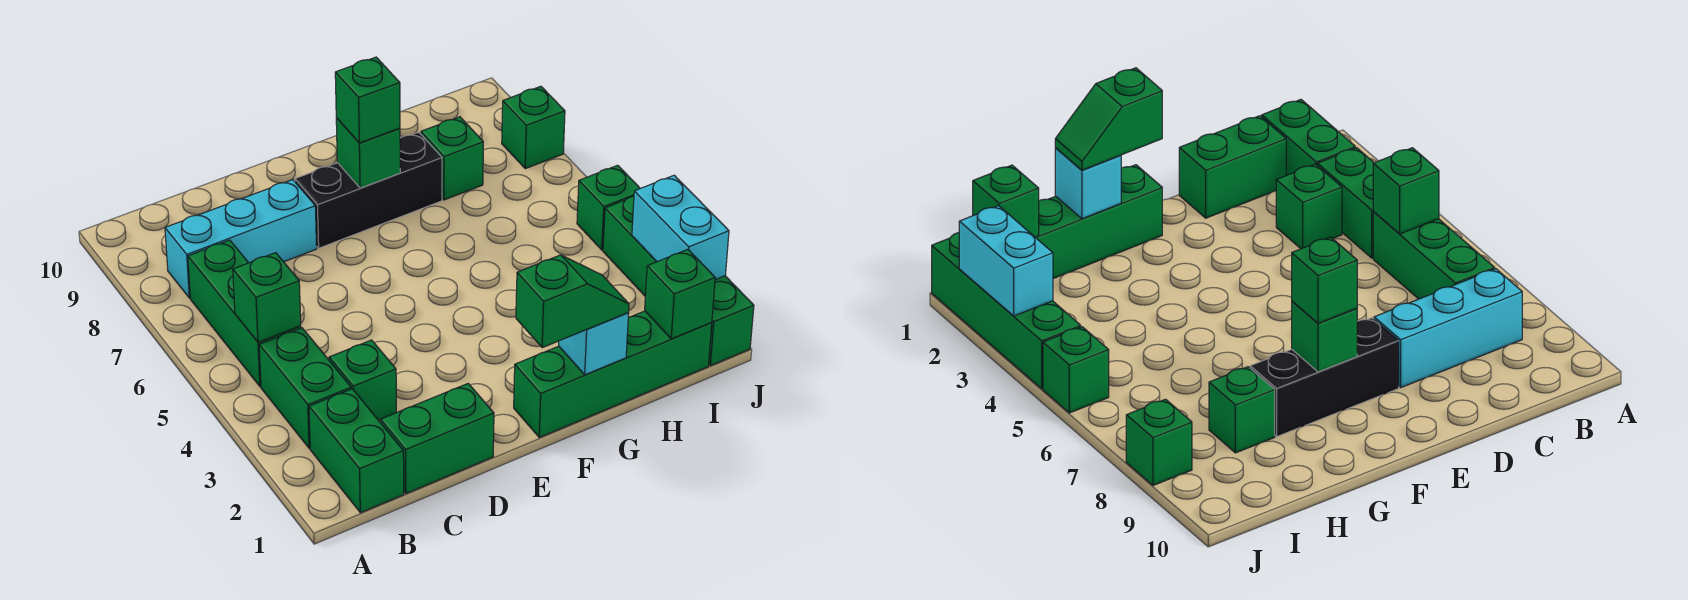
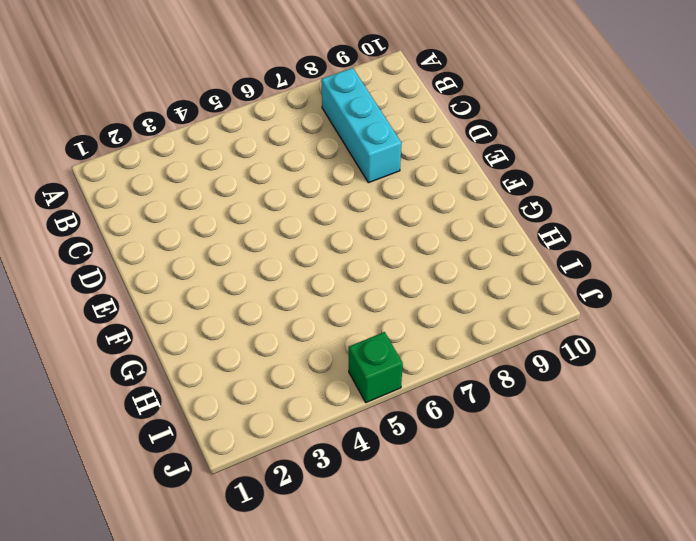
none -> green 1x2 brick [309,389,404,513]
none -> green 1x2 brick [259,328,351,448]
none -> green 1x3 brick [188,240,301,387]

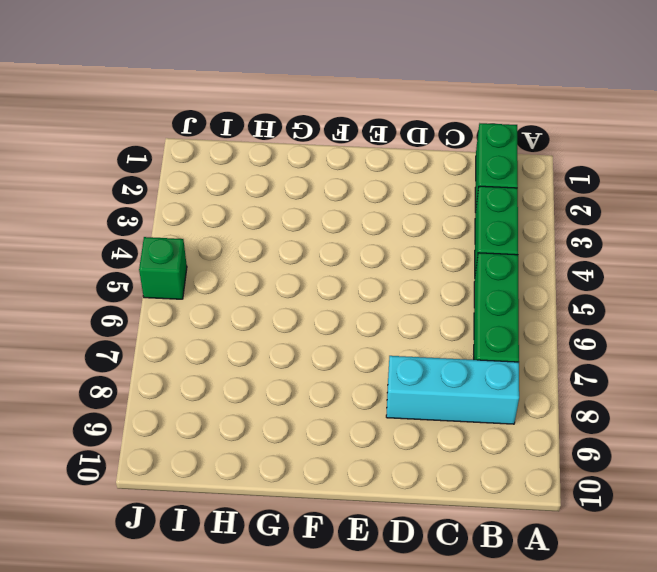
none -> green 1x2 brick [381,383,494,493]
none -> green 1x1 brick [329,340,396,420]
none -> black 1x3 brick [295,132,442,248]

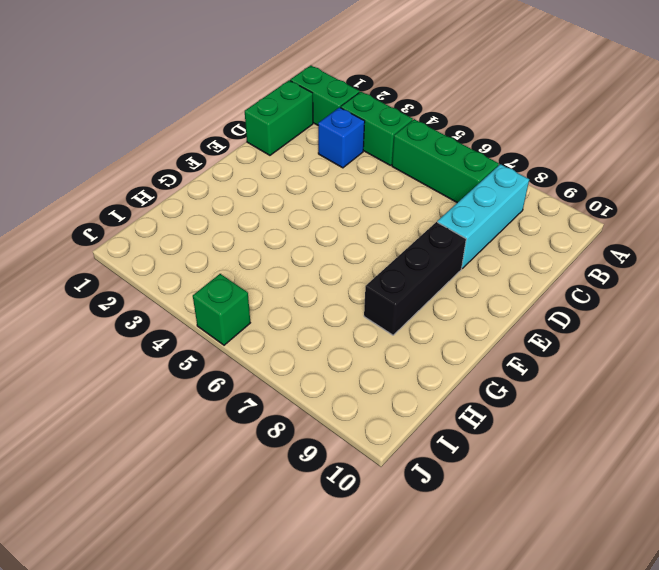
blue 1x1 brick [318,107,365,168] -> green 1x1 brick [329,340,396,420]
none -> green 1x4 brick [514,311,712,437]
none -> green 1x1 brick [421,117,483,200]
none -> green 1x4 brick [603,196,754,366]

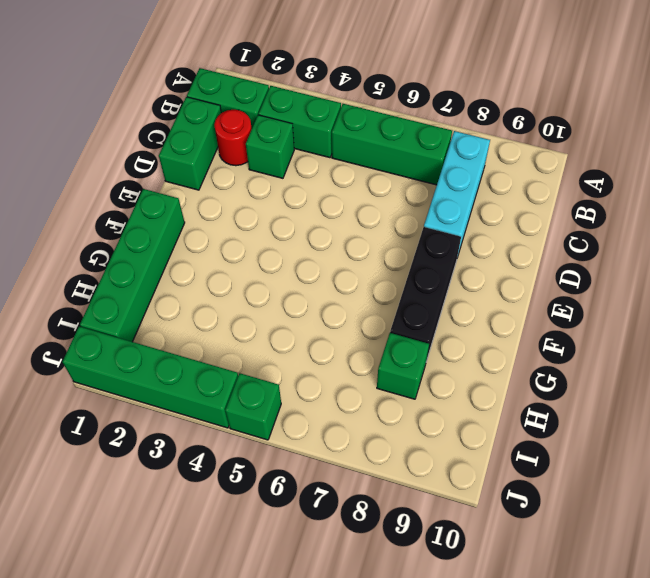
red 1x1 round brick [214,110,252,166] -> none
none -> green 1x1 brick [502,86,565,169]
none -> green 1x1 brick [233,253,301,342]
none -> green 1x1 brick [336,118,400,188]

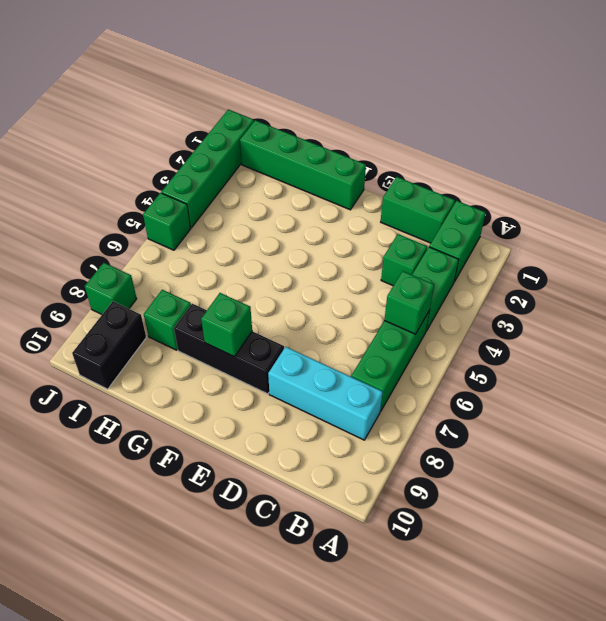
black 1x2 brick [72,301,146,389] -> none
none -> cyan 1x1 brick [559,313,629,375]
none -> green 1x1 brick [645,249,715,339]
none -> cyan 1x2 brick [632,175,729,280]

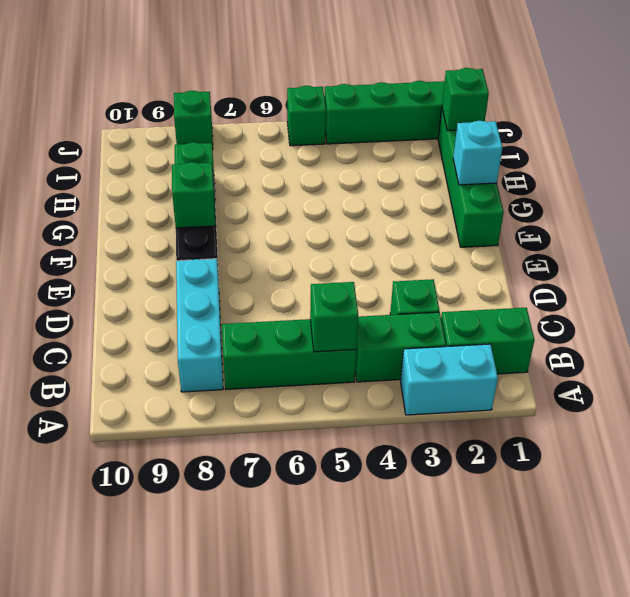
cyan 1x2 brick [401,344,498,415] -> cyan 1x2 brick moved to [632,175,729,280]
none -> green 1x2 brick [381,383,494,493]
none -> green 1x2 slope [516,255,629,347]
none -> green 1x1 brick [335,57,400,143]

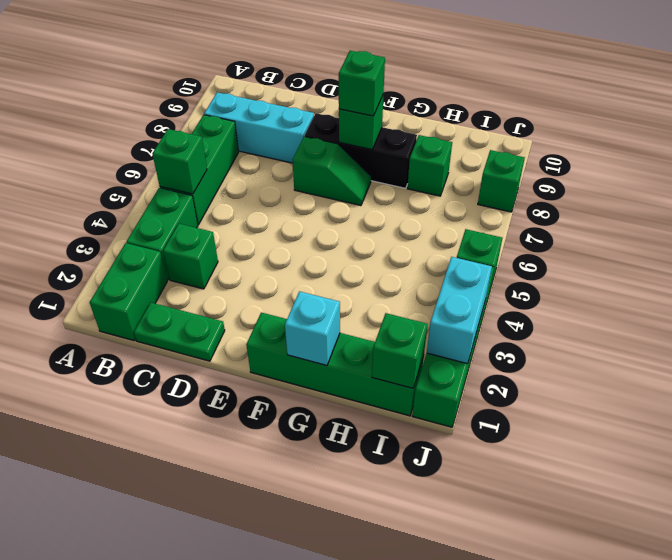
green 1x2 plate [134,302,225,361] -> green 1x2 brick [381,383,494,493]
green 1x2 slope [293,136,371,206] -> green 1x2 slope moved to [516,255,629,347]

